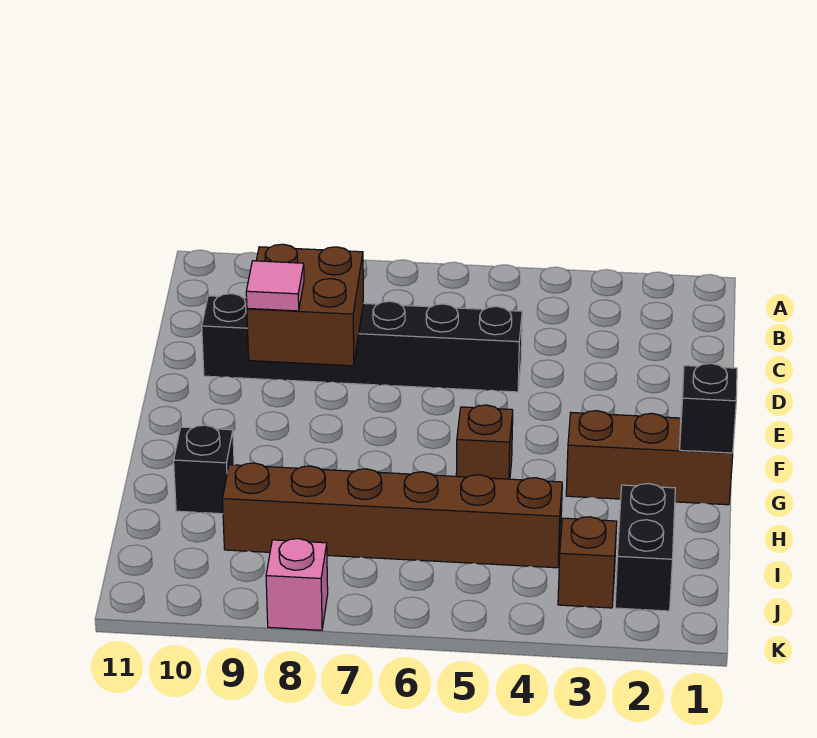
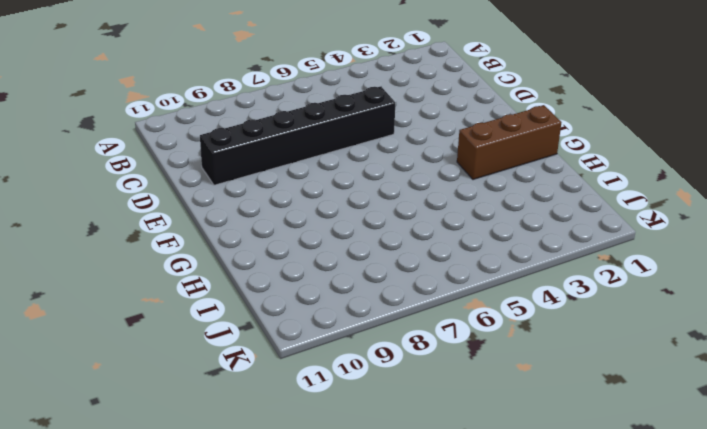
none -> brown 1x1 brick [456,405,513,479]
none -> black 1x1 brick [174,425,234,514]

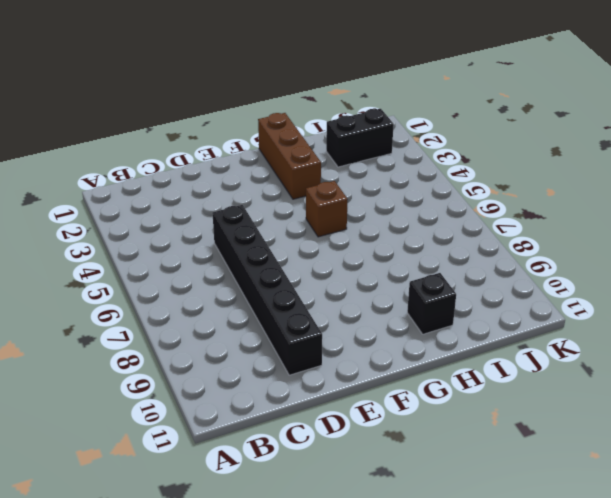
none -> brown 1x6 brick [222,463,562,568]
none -> brown 1x1 brick [558,517,617,608]

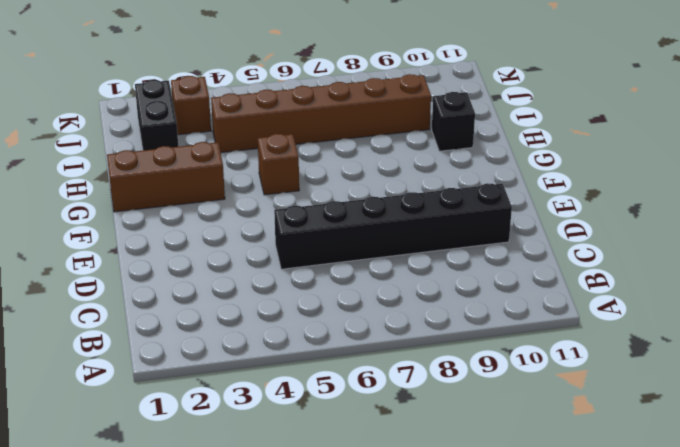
none -> pink 1x1 brick [266,539,328,630]
none -> brown 2x2 brick [247,244,363,366]

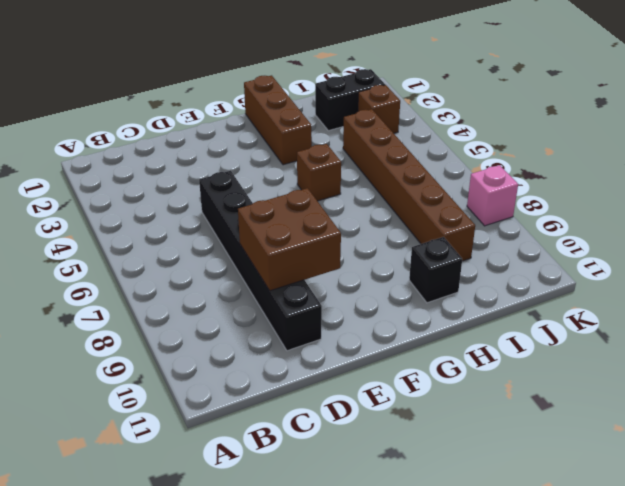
none -> black 1x1 brick [680,363,737,453]
none -> pink 1x1 tile [246,261,304,311]

